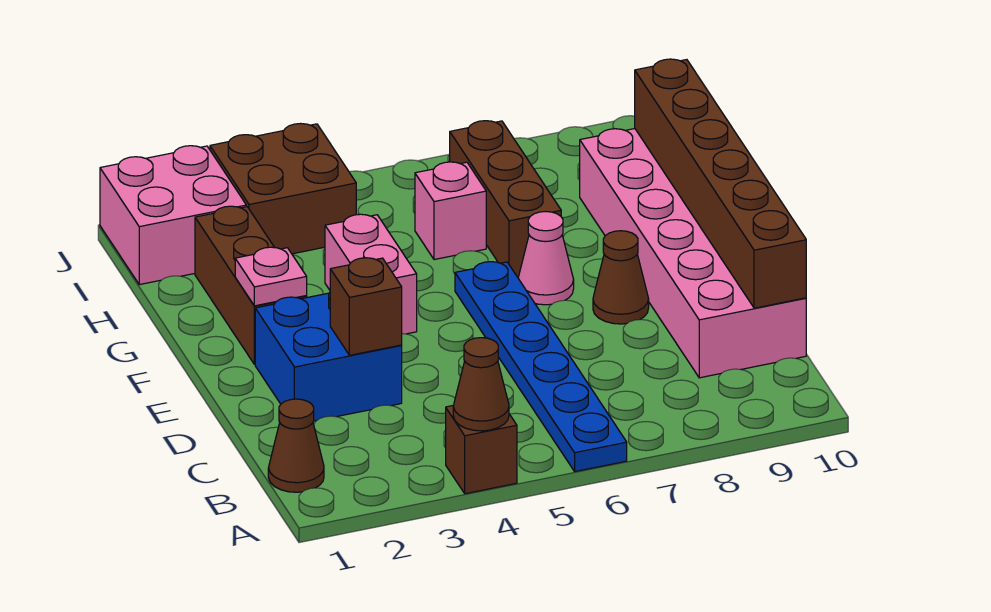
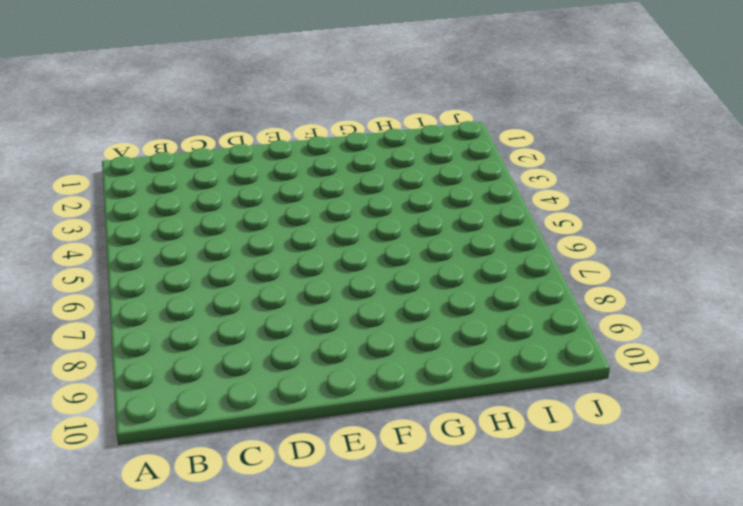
none -> brown 1x1 brick [446,405,517,494]
none -> blue 1x6 plate [455,262,627,471]
none -> brown 1x1 cone [268,399,324,492]

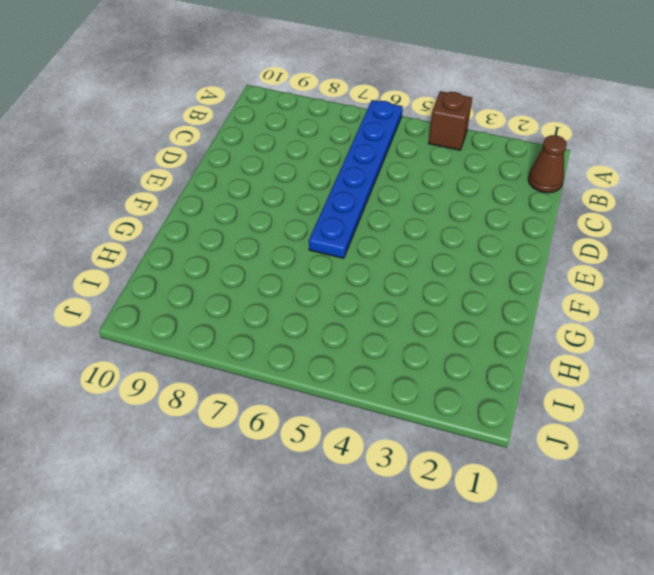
none -> pink 2x6 brick [580,129,806,378]
none -> blue 2x2 brick [255,293,402,421]
none -> brown 1x1 cone [593,231,649,324]

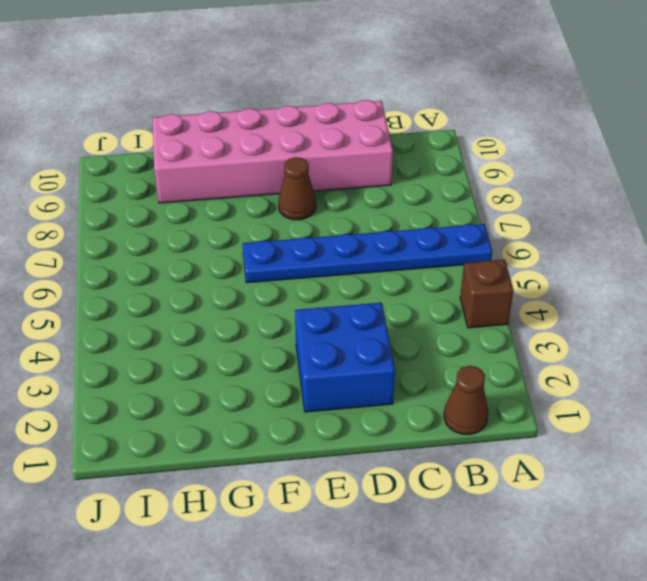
none -> brown 1x3 brick [195,206,307,364]
none -> pink 1x2 brick [325,214,417,334]
none -> pink 1x1 cone [518,211,574,305]

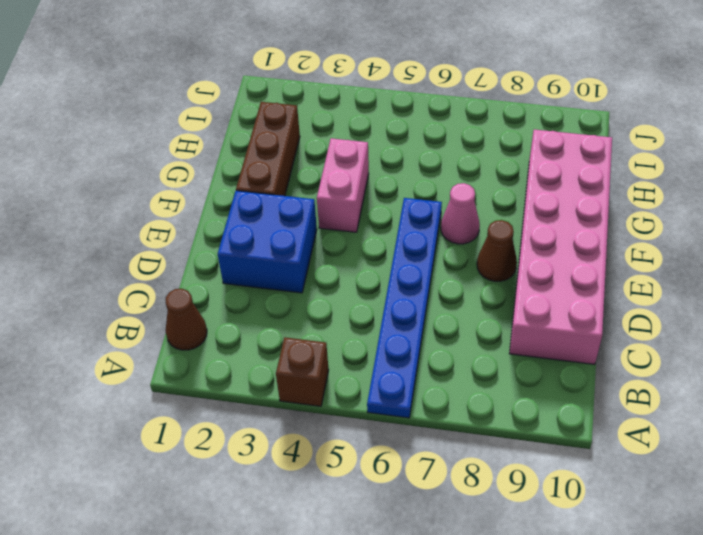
none -> brown 1x3 brick [450,121,561,277]
none -> pink 1x1 brick [415,162,486,260]
none -> pink 2x2 brick [100,146,246,285]

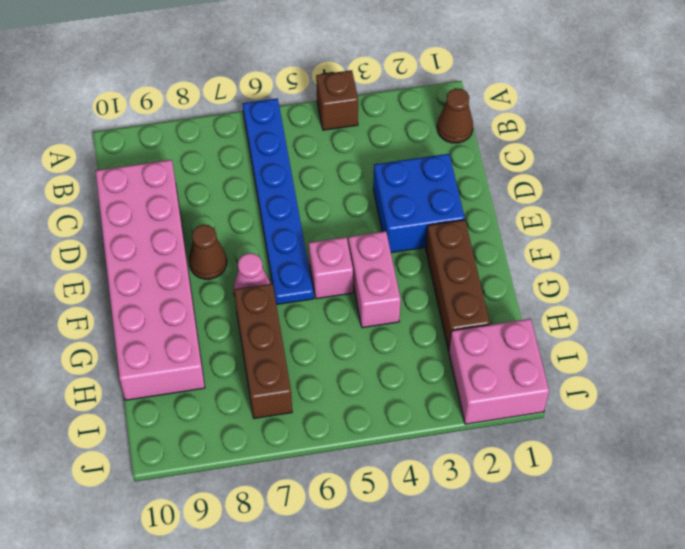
pink 1x1 brick [309,237,353,299] -> pink 1x1 brick moved to [415,162,486,260]
none -> brown 2x2 brick [210,124,356,254]
none -> brown 1x1 cone [453,338,509,431]
none -> brown 1x6 brick [635,59,806,308]

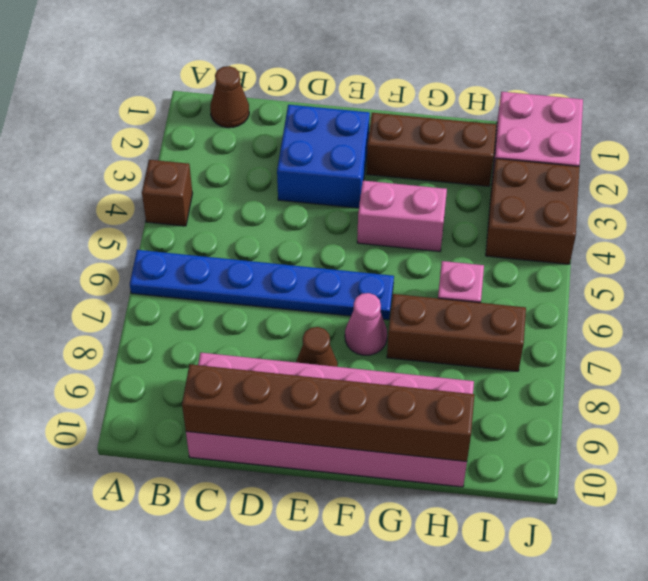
none -> brown 1x1 cone [453,338,509,431]
none -> brown 1x1 brick [330,258,402,355]
none -> pink 1x1 plate [235,247,307,306]

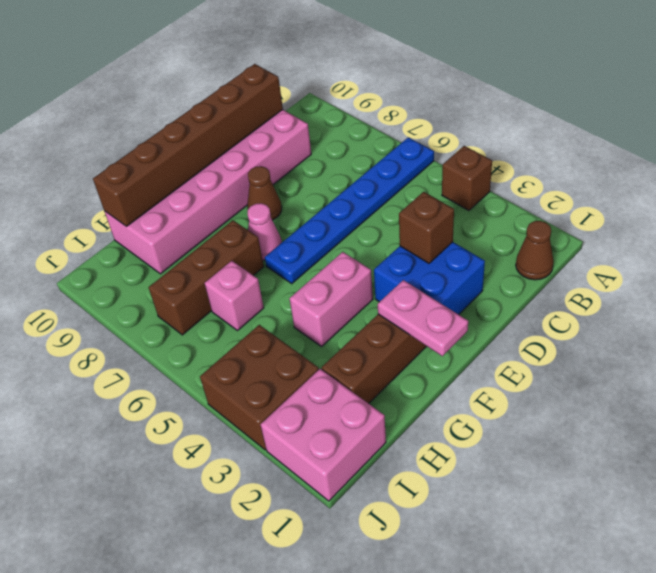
pink 1x2 plate [378,280,468,356] -> pink 1x1 plate [235,247,307,306]
none -> brown 1x1 cone [453,338,509,431]

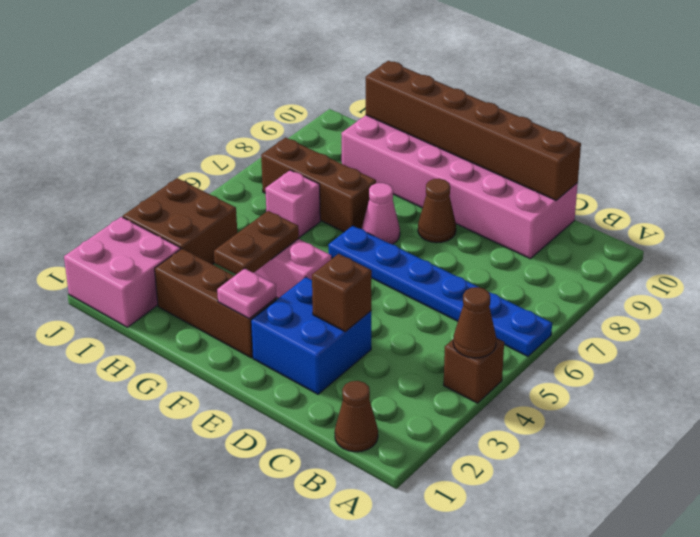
brown 1x2 plate [214,211,299,274] -> none

